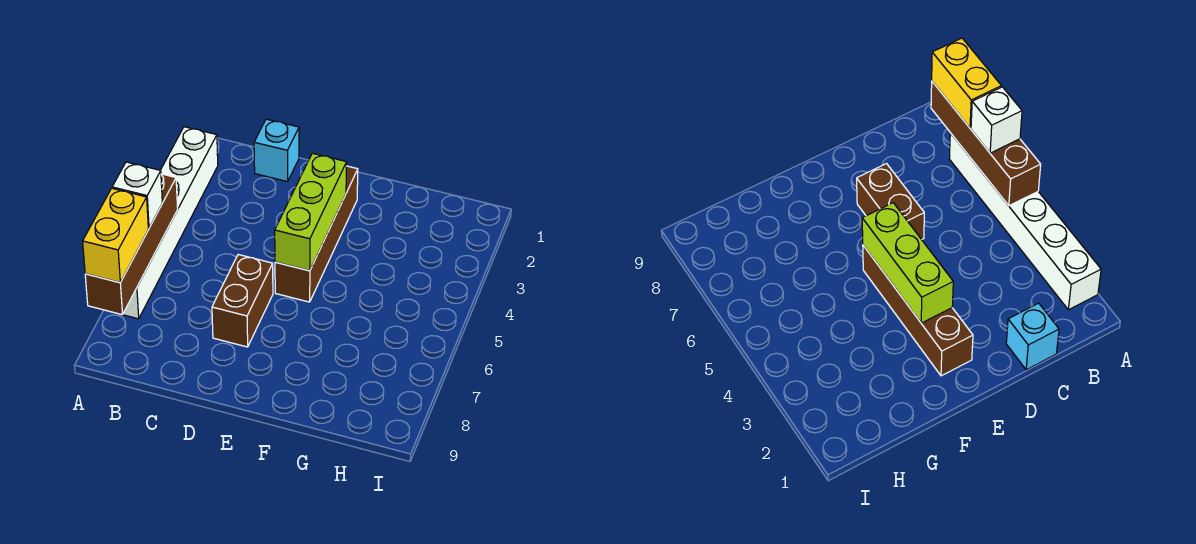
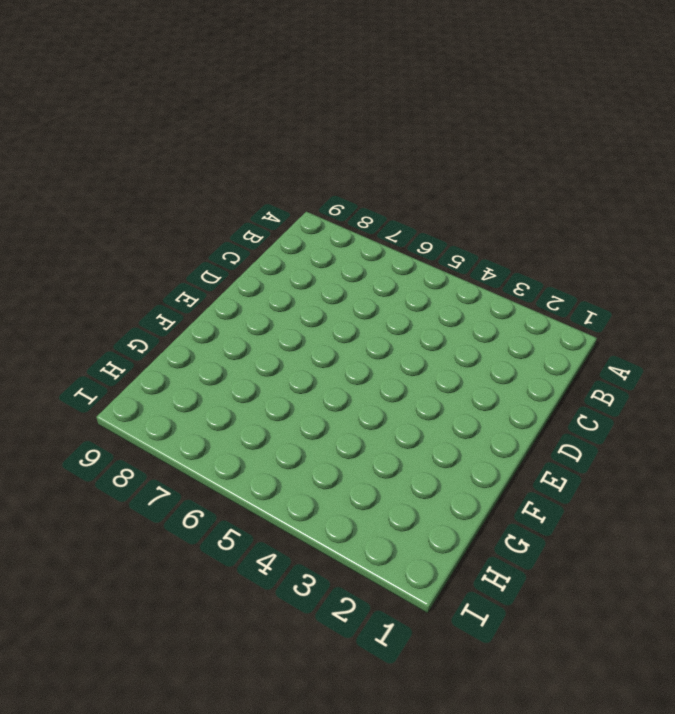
none -> white 1x6 brick [123,127,218,319]
none -> cyan 1x1 brick [254,119,299,182]

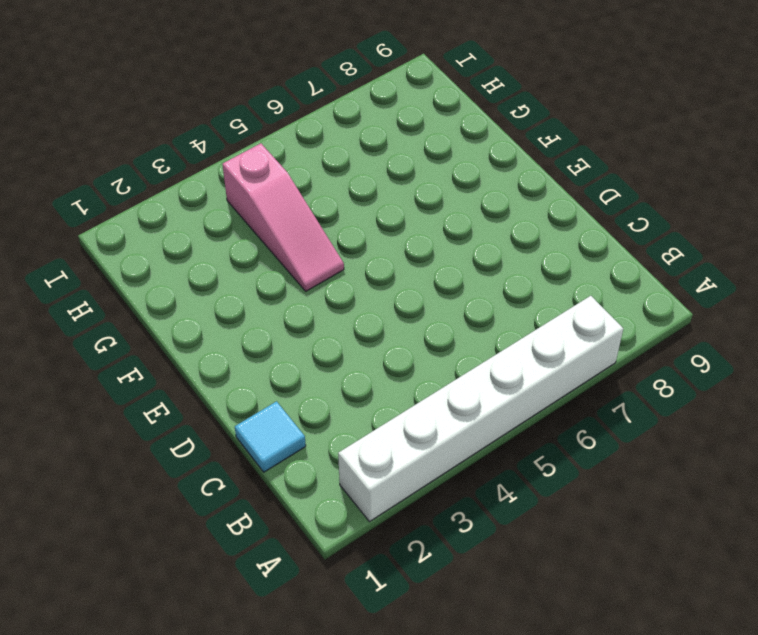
cyan 1x1 tile [235,401,306,472] -> cyan 1x1 brick [254,119,299,182]
pink 1x3 slope [222,143,344,291] -> none
none -> brown 1x2 brick [212,255,273,347]
none -> brown 1x4 brick [275,166,358,302]

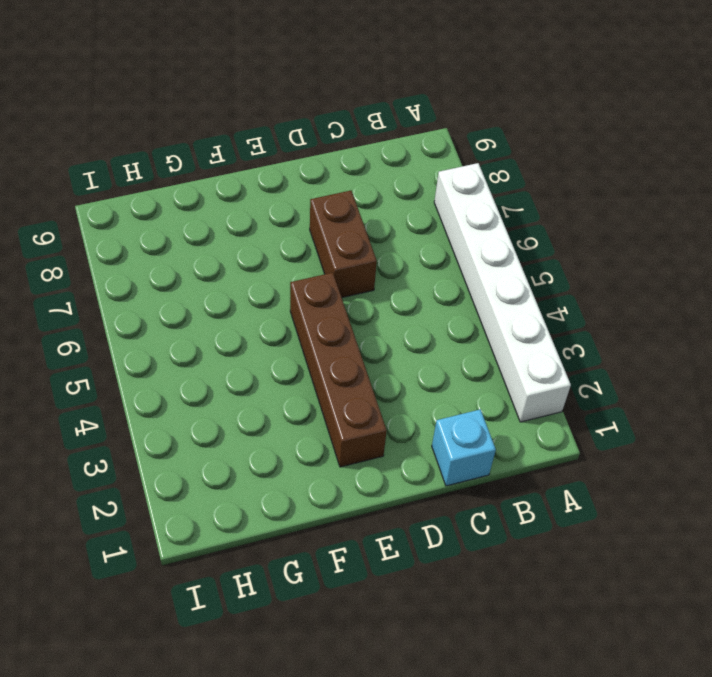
none -> brown 1x4 brick [85,174,178,315]
none -> lime 1x3 brick [275,153,347,271]

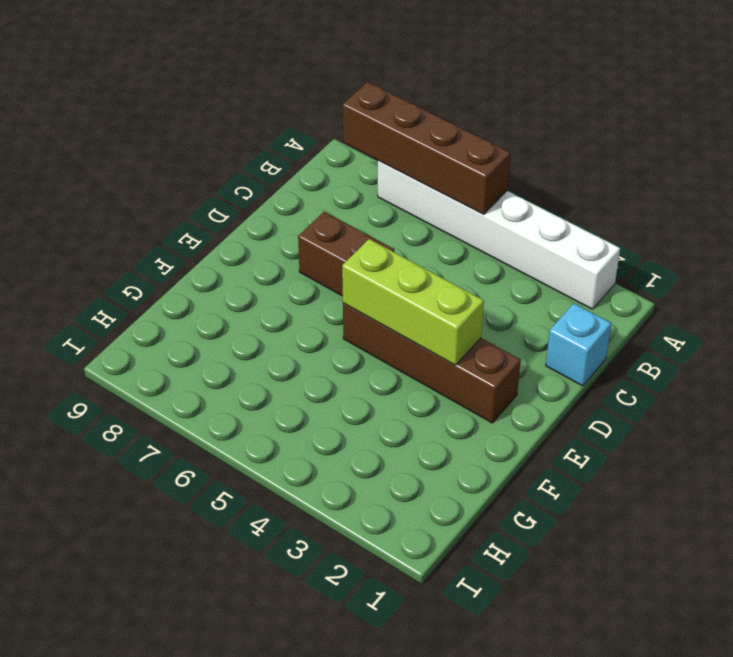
none -> white 1x1 brick [112,162,162,228]
none -> yellow 1x2 brick [83,188,148,282]

